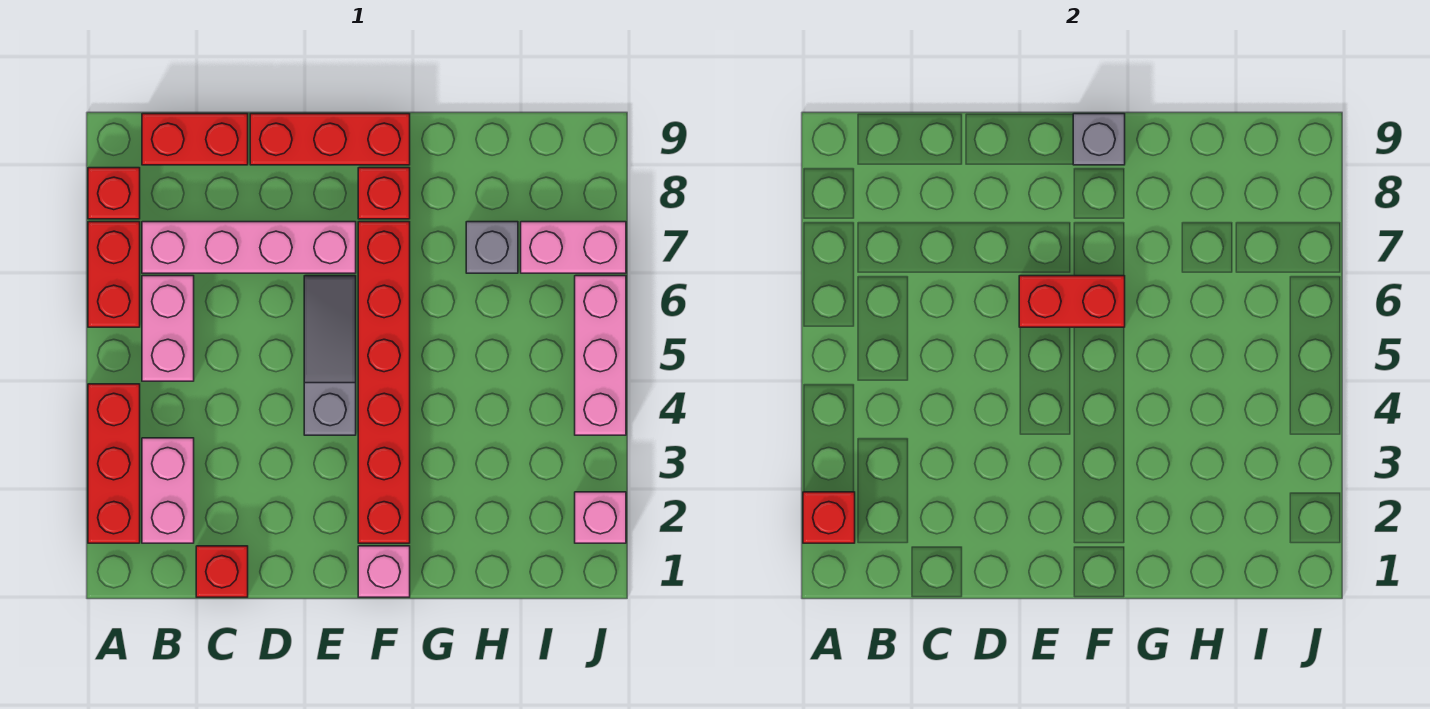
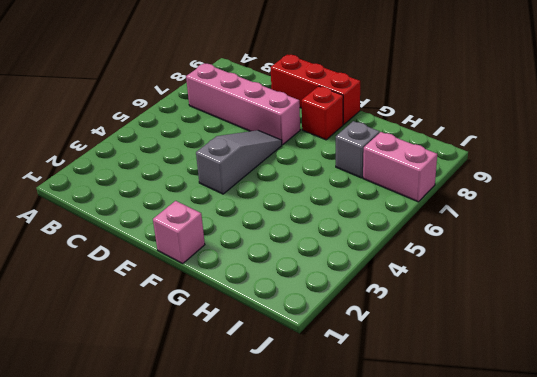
none -> red 1x3 brick [88,384,140,543]
none -> red 1x2 brick [88,222,140,327]
none -> red 1x1 brick [88,168,140,219]

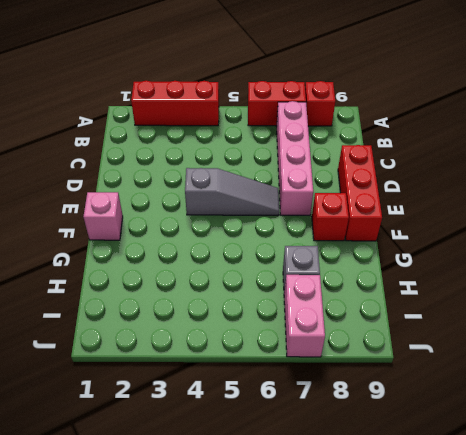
none -> pink 1x2 brick [142,438,194,543]
none -> pink 1x2 brick [142,276,194,381]
none -> red 1x2 brick [142,114,248,165]

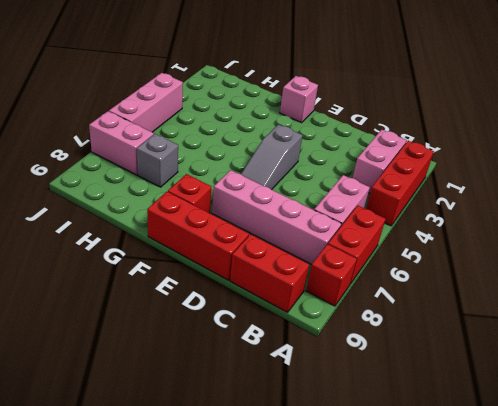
none -> red 1x1 brick [196,546,248,597]
none -> red 1x6 brick [358,222,410,543]
none -> pink 1x1 brick [575,492,626,543]

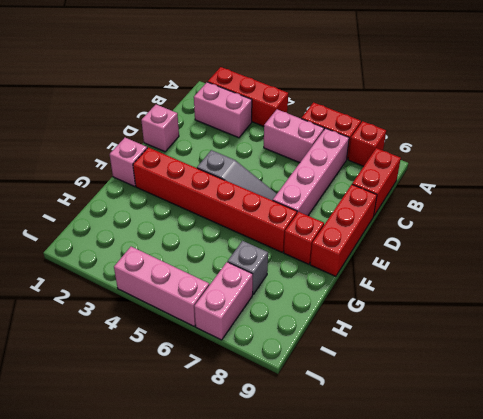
pink 1x1 brick [141,105,179,152] -> pink 1x1 brick moved to [575,492,626,543]
none -> red 1x1 brick [196,546,248,597]
none -> red 1x1 brick [803,492,855,543]
none -> red 1x2 brick [1019,276,1125,327]

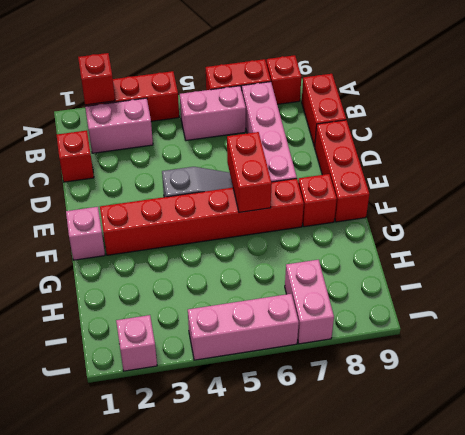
none -> grey 1x1 brick [466,222,518,273]
none -> grey 1x1 brick [1073,114,1125,165]

